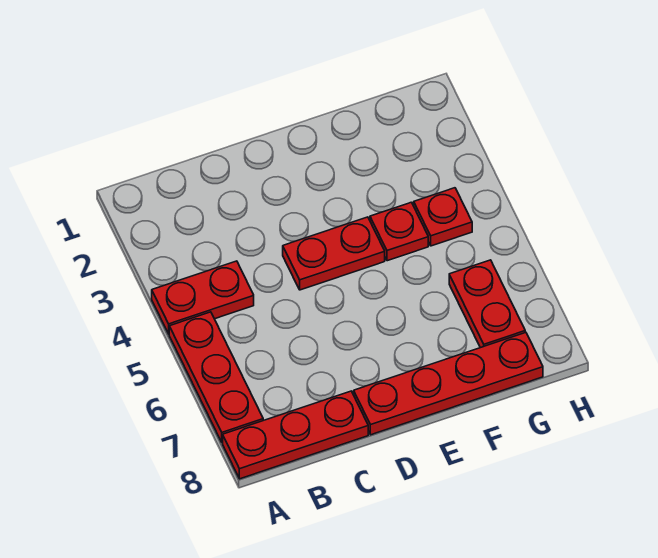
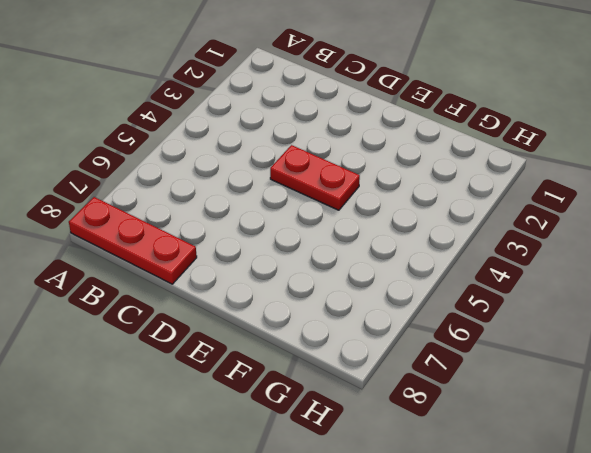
none -> red 1x2 plate [152,261,254,334]
none -> red 1x3 plate [169,312,263,443]

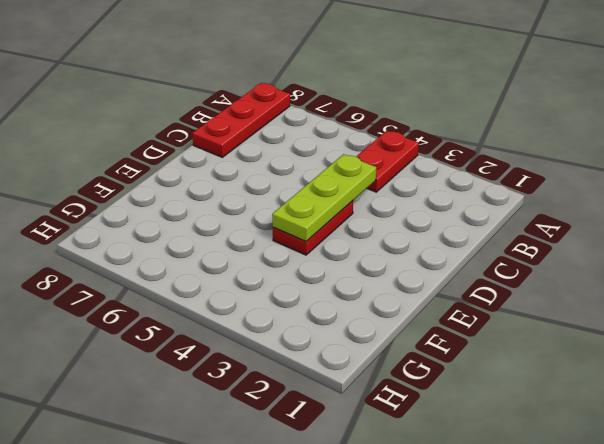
lime 1x3 plate [272,154,376,242] -> none
none -> red 1x3 plate [169,312,263,443]
none -> red 1x4 plate [354,332,543,435]

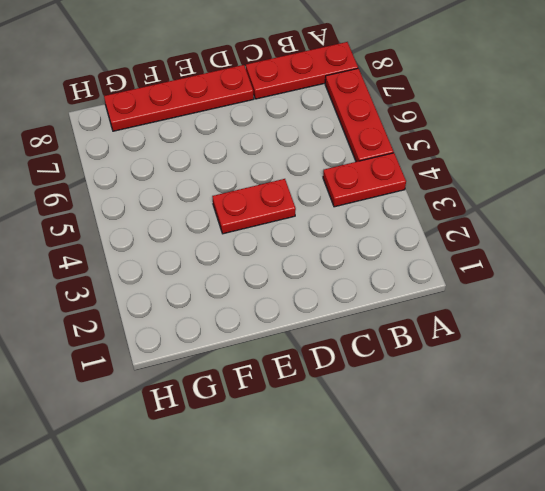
none -> red 1x1 plate [370,202,428,261]
none -> red 1x1 plate [414,188,472,246]

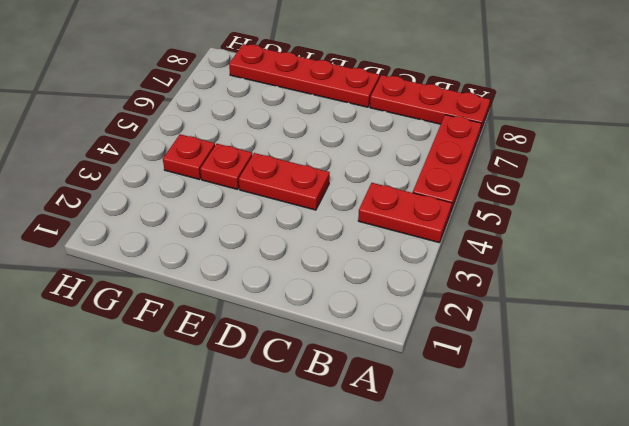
none -> red 1x2 plate [449,260,525,348]

